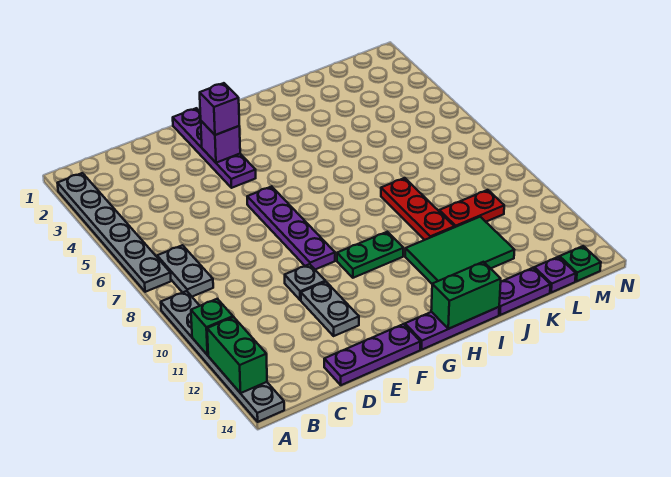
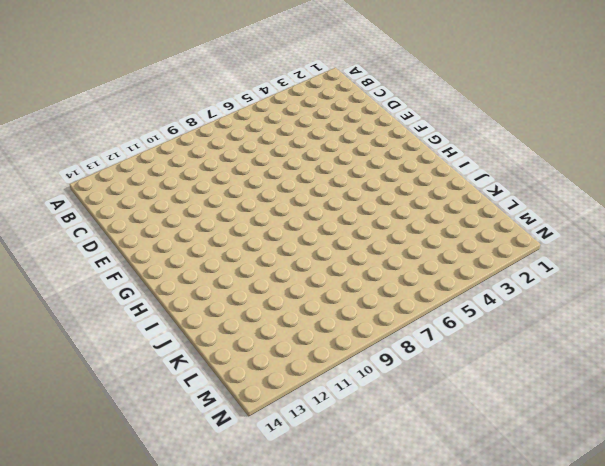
none -> grey 1x6 plate [58,173,171,292]
none -> grey 1x6 plate [161,291,284,422]
none -> grey 1x2 plate [157,245,213,297]

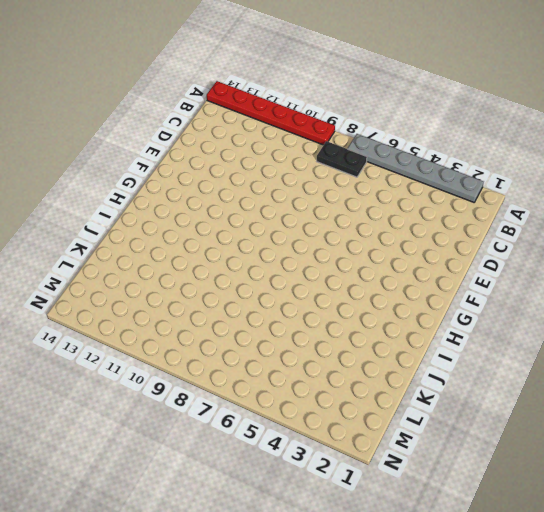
red 1x6 plate [207,81,335,145] -> grey 1x6 plate [161,291,284,422]
black 1x2 plate [317,141,367,177] -> grey 1x2 plate [157,245,213,297]
none -> purple 1x3 plate [324,324,421,385]
none -> grey 1x1 plate [285,264,325,300]
none -> grey 1x2 plate [301,282,359,336]

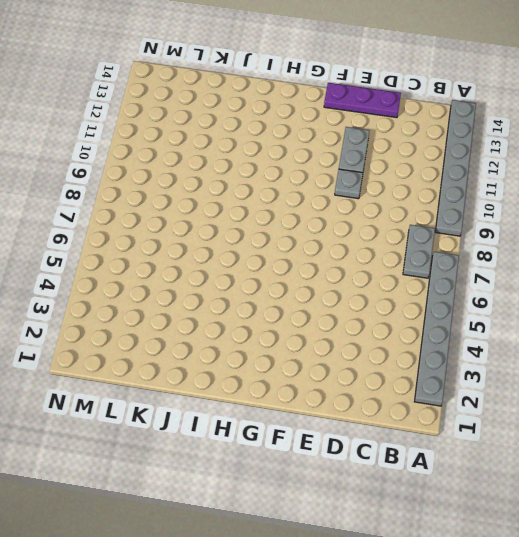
none -> purple 1x4 plate [173,108,256,188]
none -> purple 1x4 plate [247,186,335,269]
none -> green 1x2 plate [337,232,403,278]

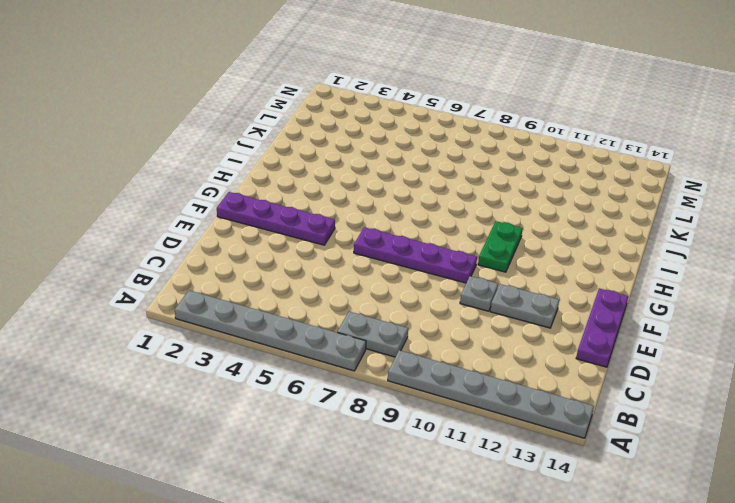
none -> purple 1x3 plate [405,307,499,349]
none -> green 2x3 tile [405,217,514,284]
none -> red 1x3 plate [381,178,454,240]

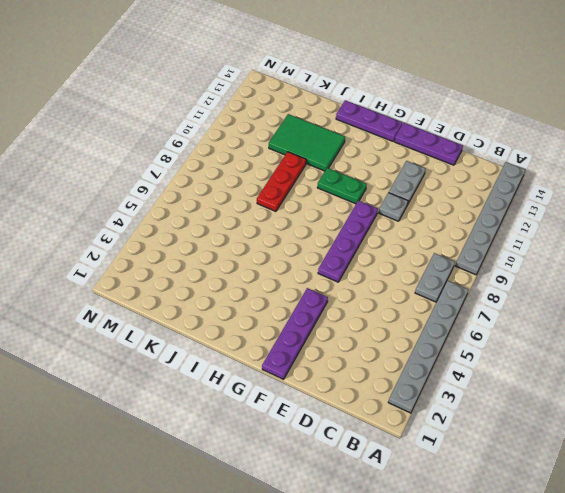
none -> purple 1x2 plate [499,268,551,315]
none -> red 1x2 plate [439,190,504,227]
none -> purple 1x1 plate [534,257,576,292]

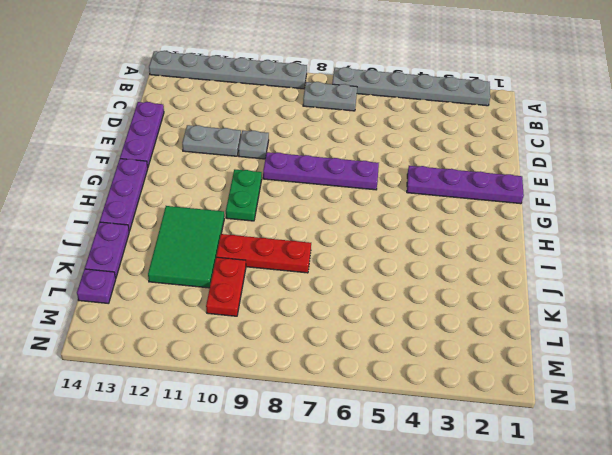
none -> green 1x1 plate [560,246,601,281]
none -> green 1x1 brick [191,299,233,355]
none -> green 1x2 brick [207,317,267,393]

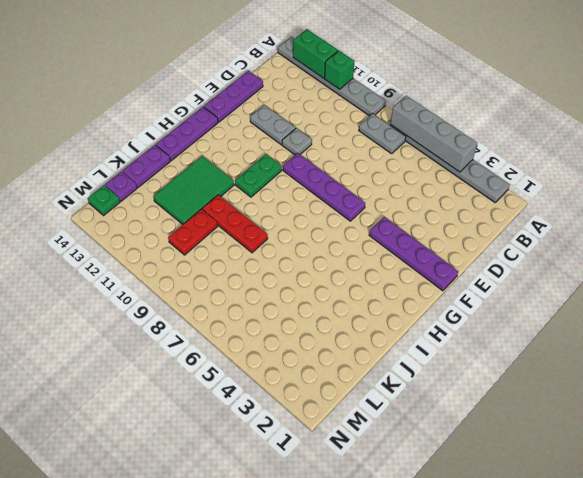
grey 1x4 brick [390,95,477,172] -> none
none -> purple 1x1 brick [201,121,240,163]
none -> green 1x2 brick [431,262,501,329]
none -> purple 1x1 brick [200,83,239,135]

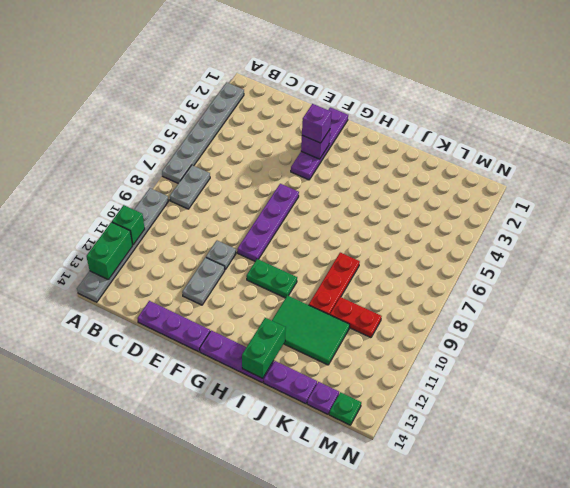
green 1x2 brick [242,318,286,378] -> green 1x2 brick turned to [431,262,501,329]

